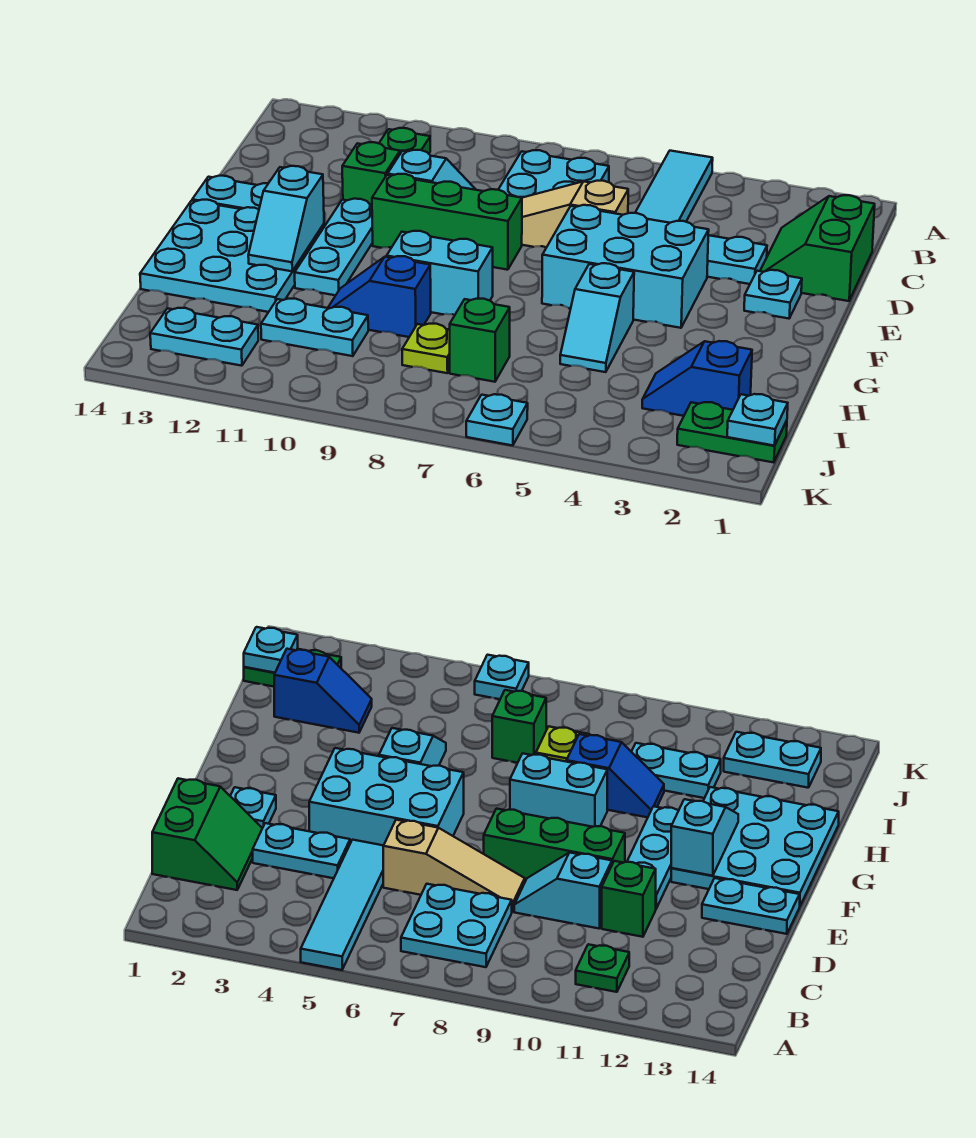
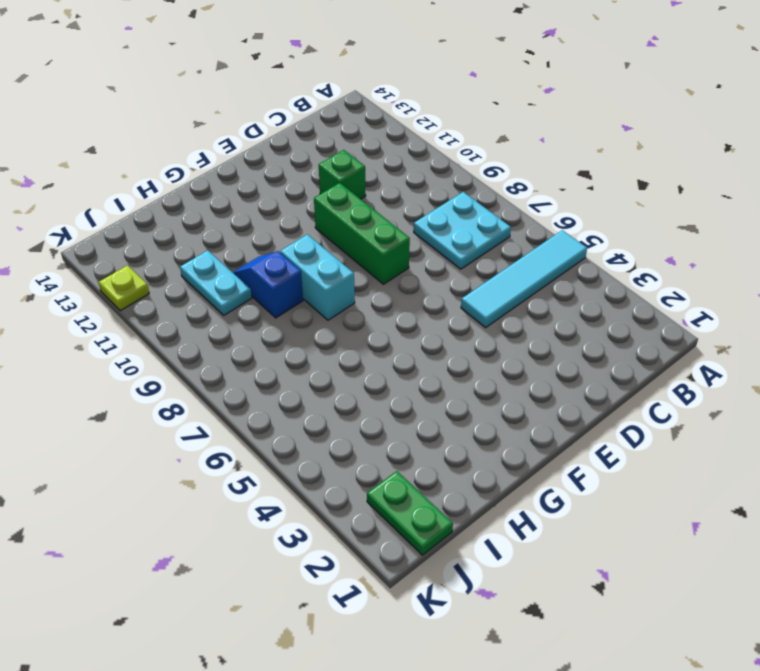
lime 1x1 plate [99,265,149,311] -> lime 1x1 plate moved to [402,324,450,373]
none -> green 1x1 plate [379,128,430,154]
none -> green 2x2 slope [760,195,875,301]
none -> cyan 1x2 plate [707,235,767,284]

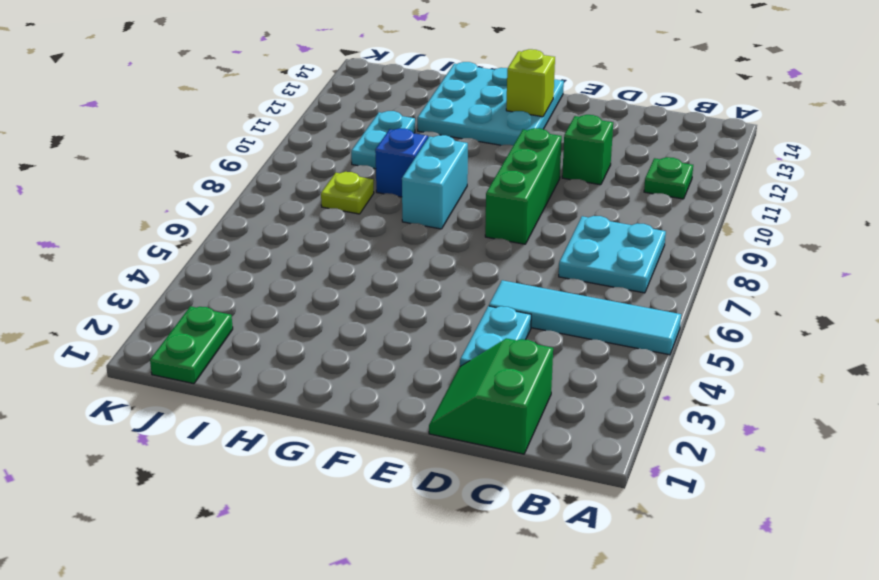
green 2x2 slope [429,338,553,454] -> green 2x2 slope turned to [760,195,875,301]
lime 1x1 brick [506,49,555,117] -> none
none -> tan 1x3 slope [522,181,628,247]
none -> cyan 1x2 slope [388,150,476,190]
none -> cyan 1x1 plate [744,270,802,319]

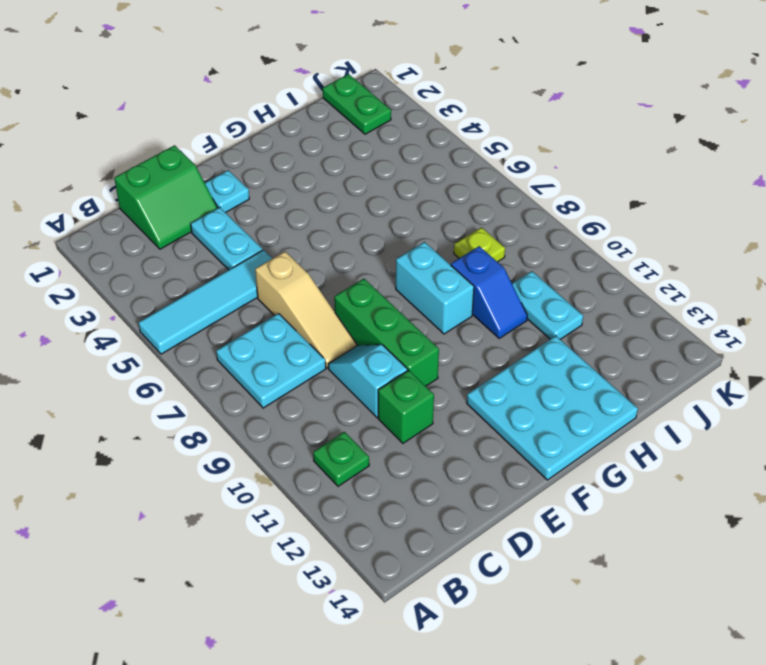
none -> cyan 2x3 brick [542,205,709,328]
none -> cyan 1x3 plate [295,199,373,295]
none -> cyan 1x2 plate [192,176,268,209]

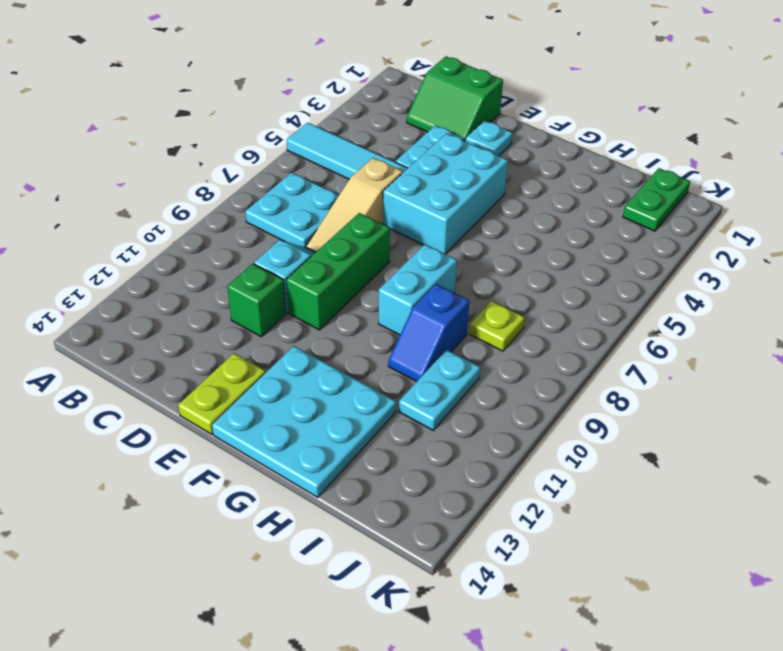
lime 1x2 plate [178,353,266,434] -> cyan 1x2 plate [192,176,268,209]
none -> green 1x1 plate [379,128,430,154]
none -> cyan 1x3 plate [295,199,373,295]
none -> cyan 1x2 slope [560,263,634,372]

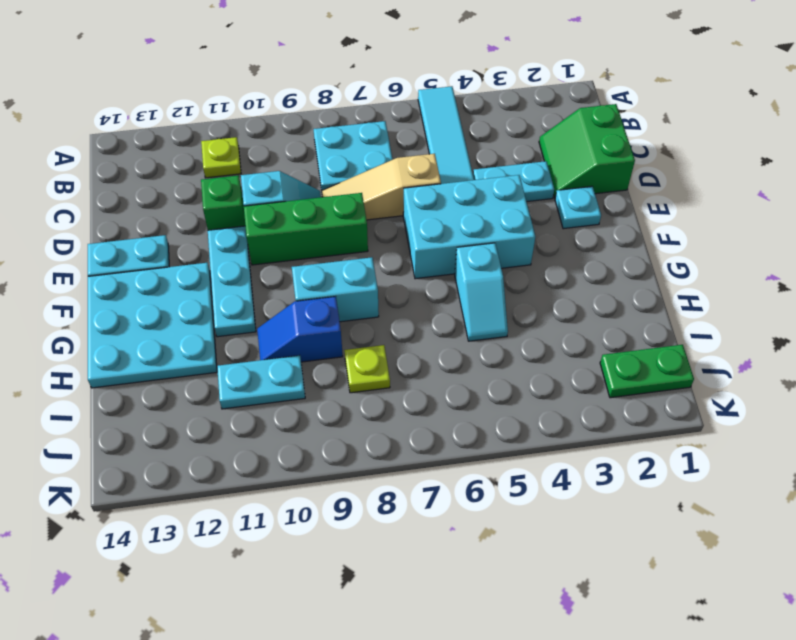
lime 1x1 plate [201,137,241,178] -> green 1x1 plate [379,128,430,154]
none -> blue 1x2 slope [642,341,752,416]
none -> green 1x1 brick [450,299,510,382]
none -> cyan 1x2 plate [150,308,258,366]

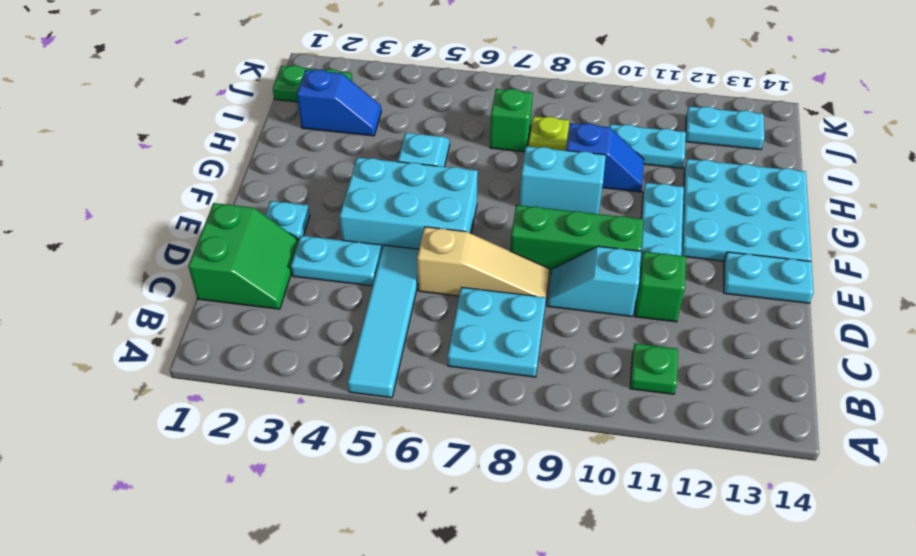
none -> cyan 1x1 plate [466,394,528,446]
none -> cyan 1x2 slope [248,166,324,271]
none -> cyan 1x1 plate [727,394,788,446]

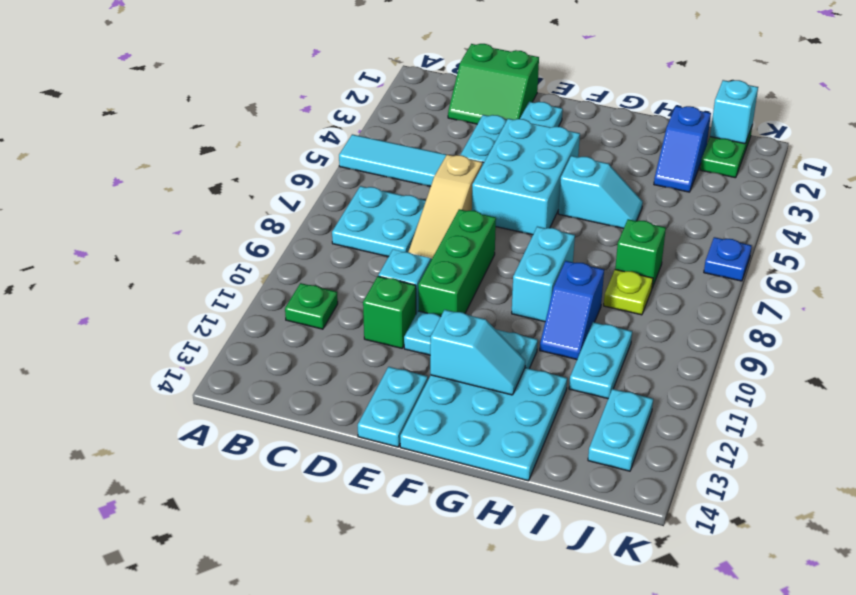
cyan 1x1 brick [710,80,758,144] -> cyan 1x1 plate [727,394,788,446]
blue 1x1 plate [704,237,752,281] -> cyan 1x1 plate [466,394,528,446]

